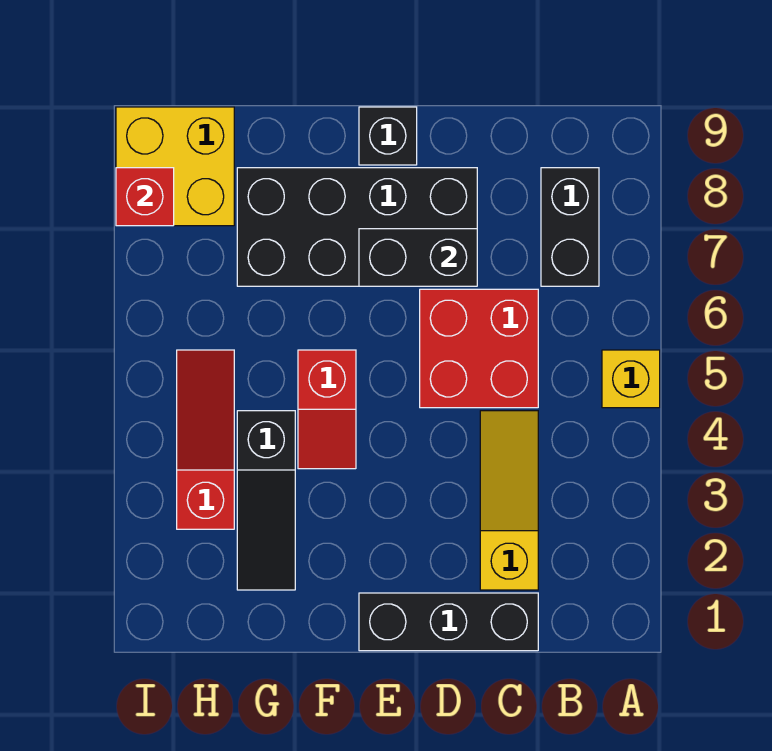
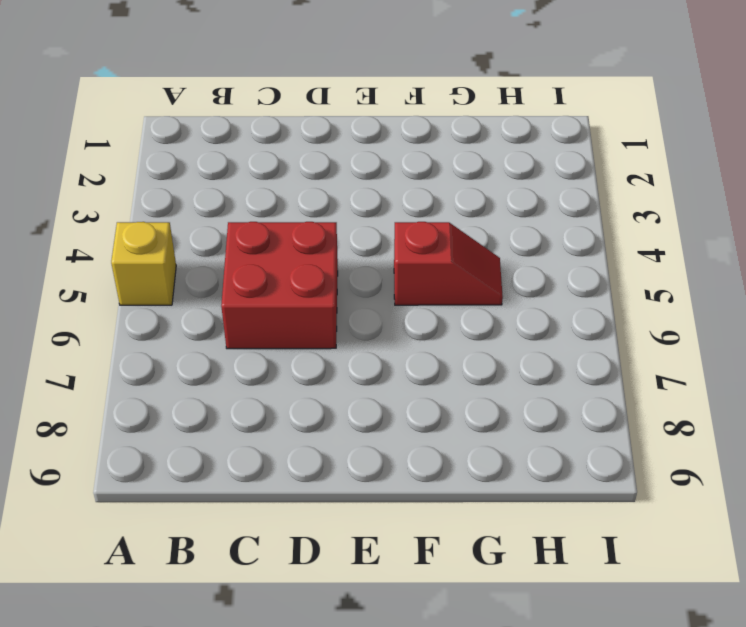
red 1x2 slope [394,222,503,305] -> red 1x2 slope turned to [298,350,356,469]
none -> black 1x2 brick [541,168,599,286]
none -> black 1x3 brick [359,593,538,651]
none -> yellow 1x3 slope [480,411,538,590]

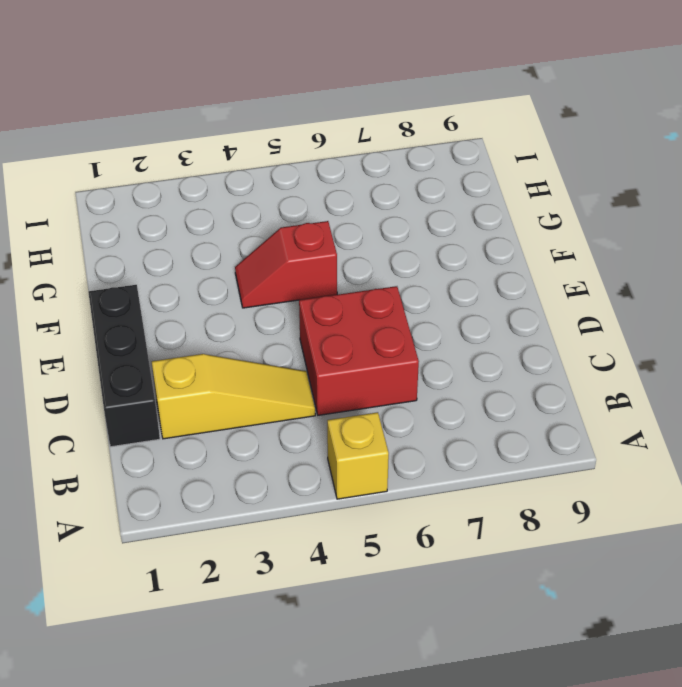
none -> black 1x2 brick [541,168,599,286]
none -> black 2x4 brick [237,168,477,286]
none -> black 1x1 brick [359,107,417,165]

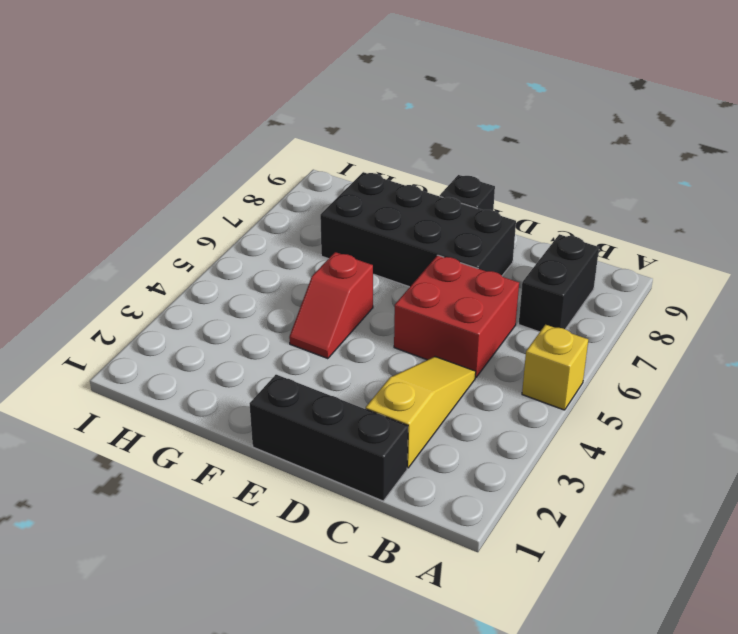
none -> black 1x3 slope [237,411,295,590]
none -> red 1x3 slope [177,350,234,529]
none -> yellow 2x2 brick [116,107,234,226]

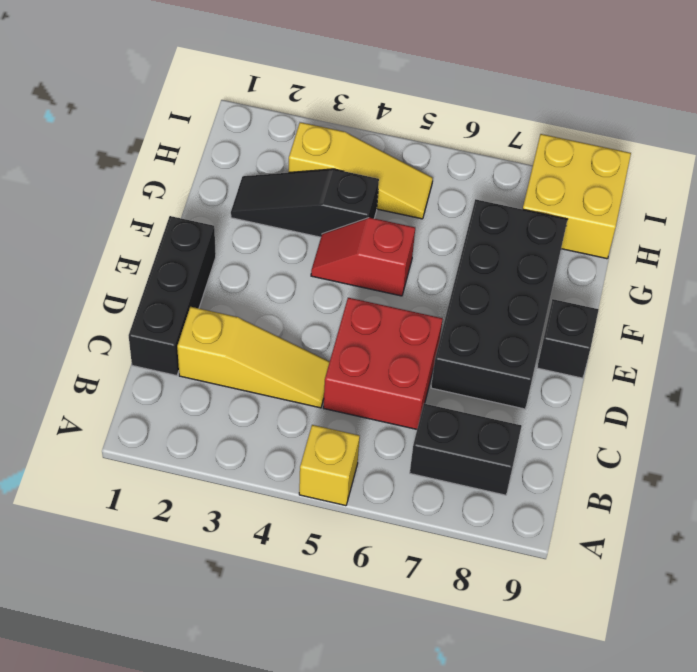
yellow 1x3 slope [288,122,433,219] -> red 1x3 slope [177,350,234,529]
none -> black 1x2 brick [359,229,477,286]
none -> red 1x1 brick [116,168,174,226]

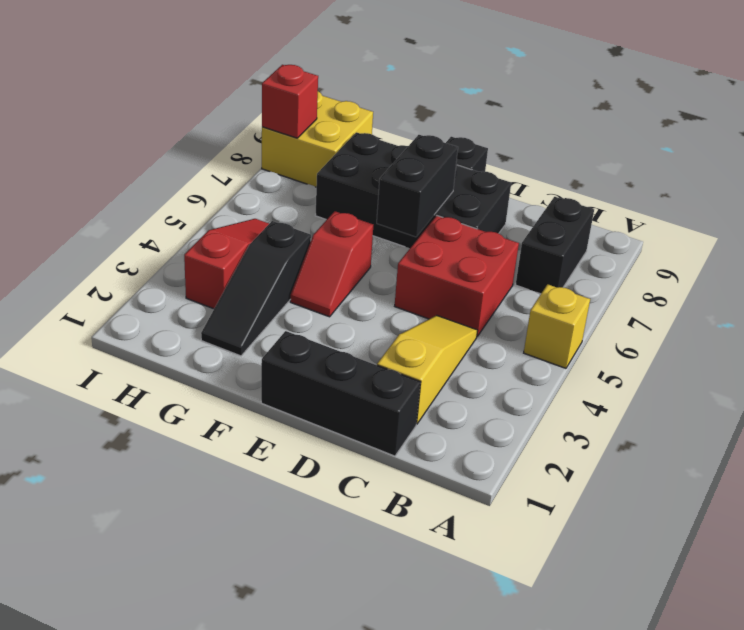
black 1x2 brick [377,135,458,237] -> black 1x2 brick turned to [359,229,477,286]

